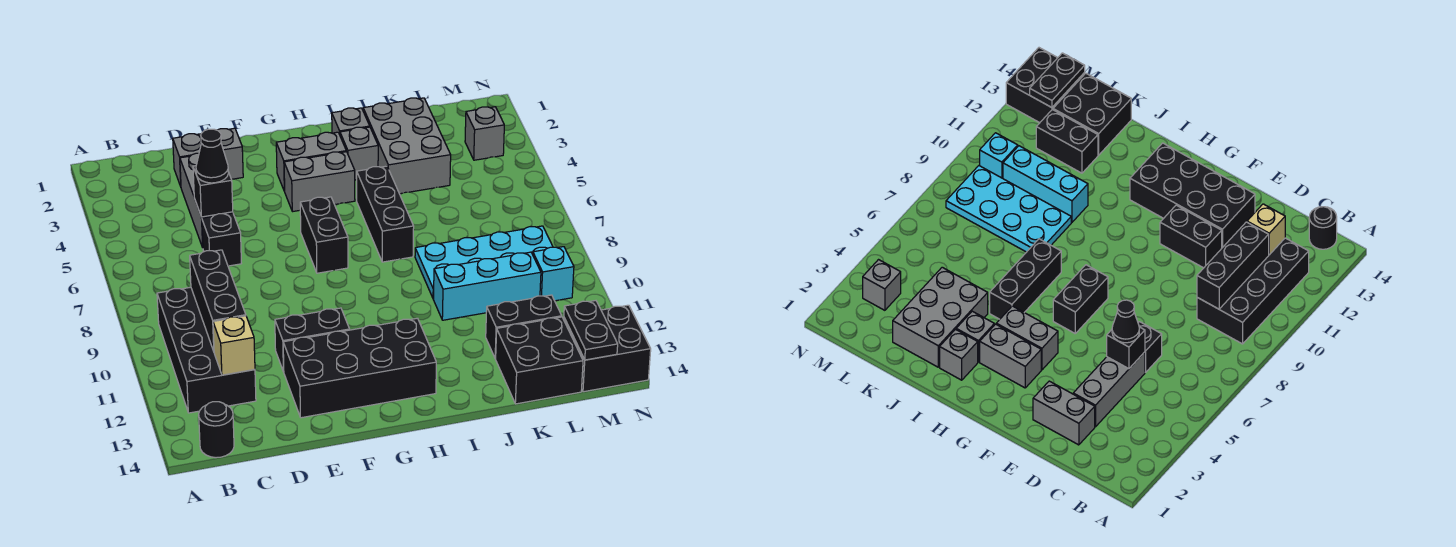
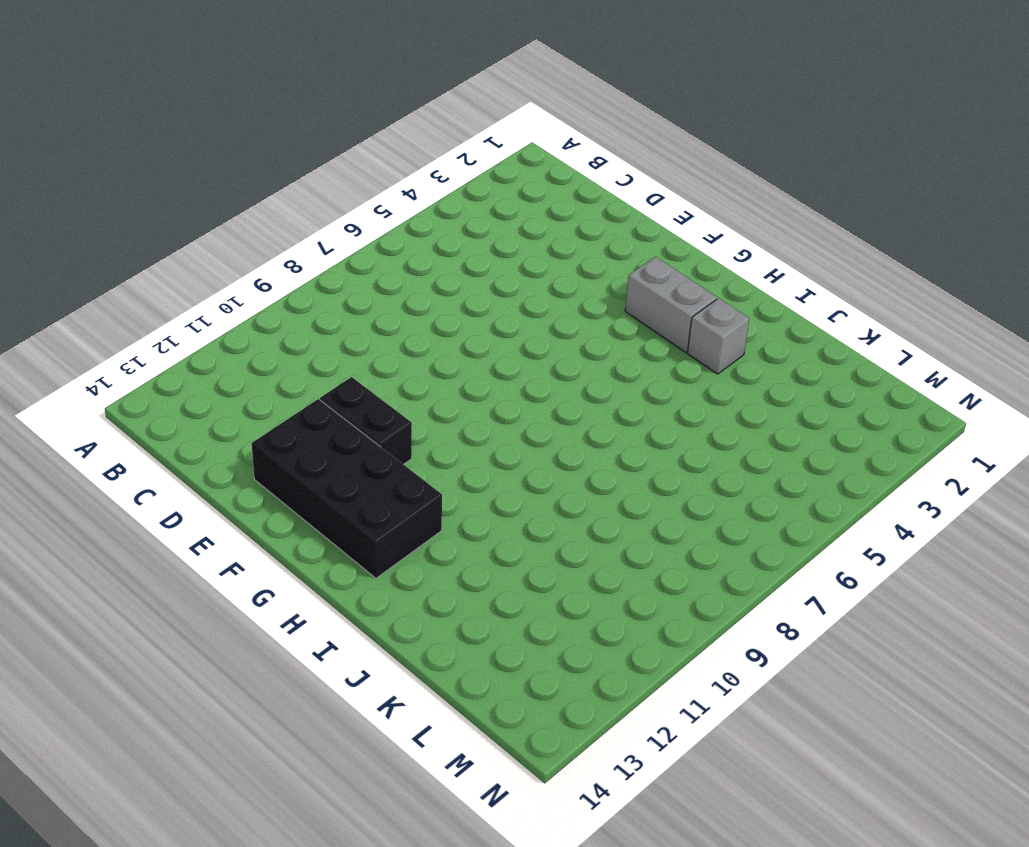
none -> black 2x4 brick [157,287,256,413]
none -> black 1x1 round brick [199,402,234,458]
none -> grey 1x2 brick [173,128,243,186]

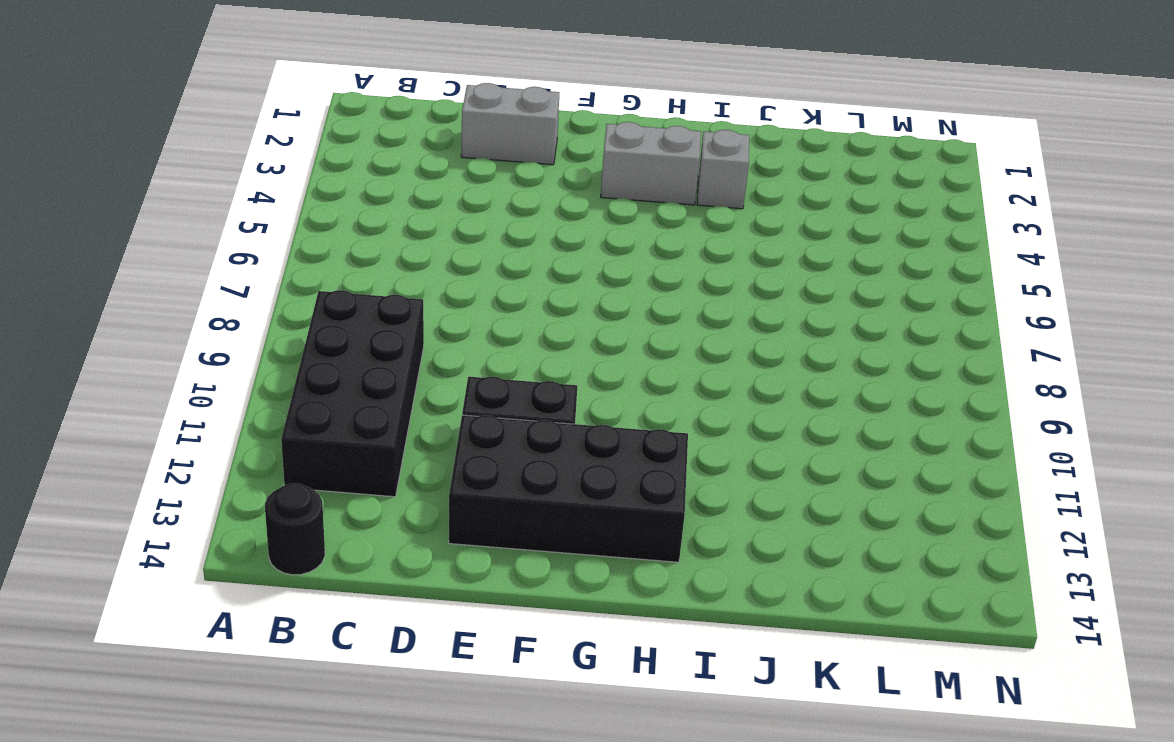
none -> grey 1x3 brick [180,153,233,247]
none -> black 1x1 brick [202,213,241,266]
none -> grey 1x2 brick [284,152,355,212]

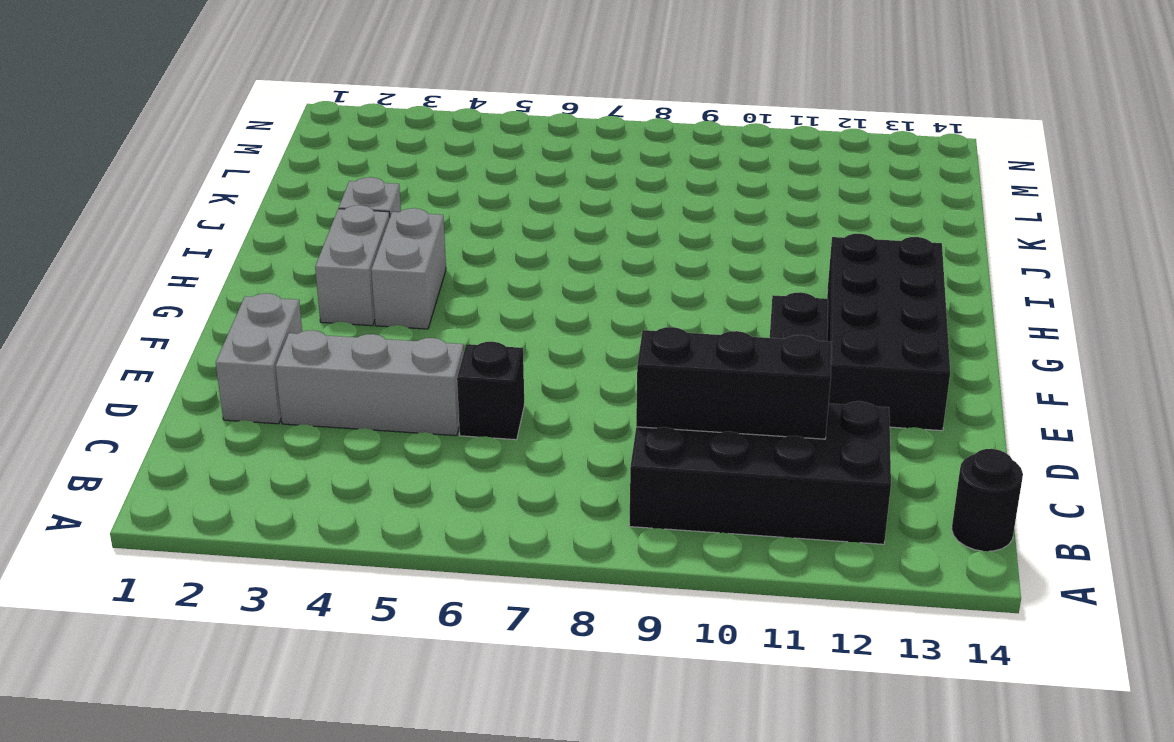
none -> black 1x2 brick [300,197,348,273]
none -> grey 1x1 brick [332,108,370,134]
none -> black 1x3 brick [357,166,414,262]

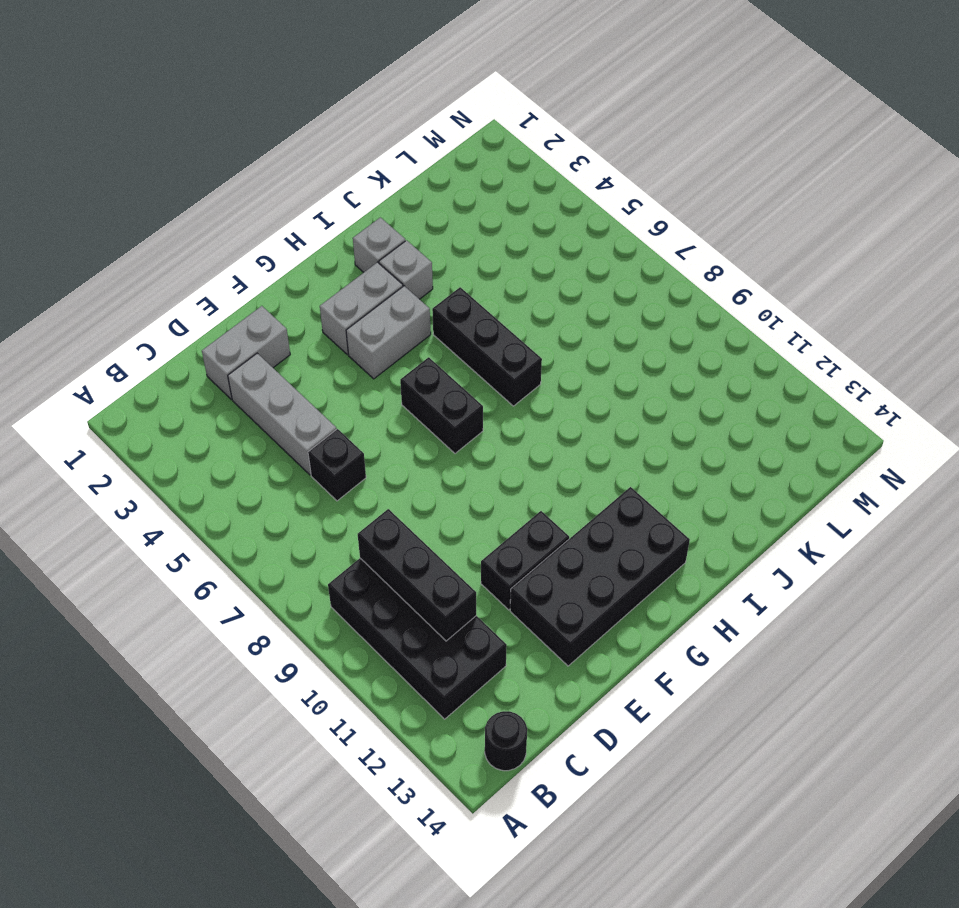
none -> grey 2x3 brick [363,98,451,194]
none -> cyan 2x4 plate [415,226,553,299]
none -> cyan 1x3 brick [434,252,541,320]

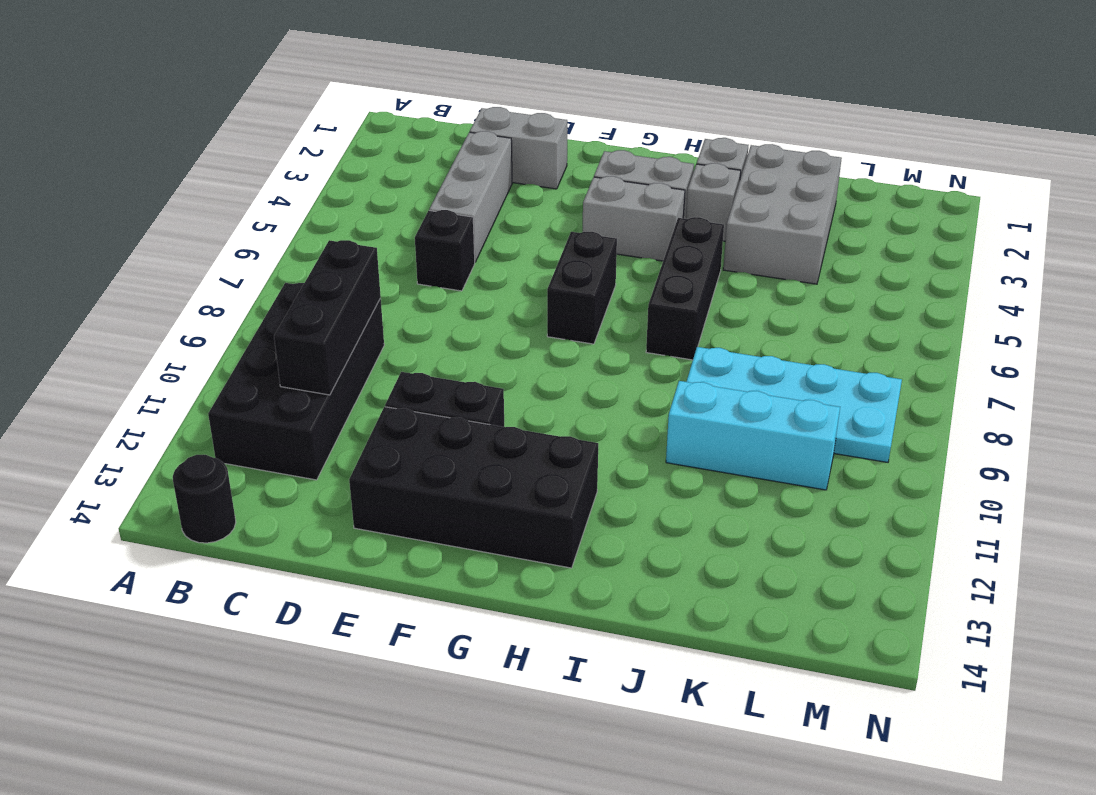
none -> black 1x2 brick [486,295,562,359]
none -> black 2x2 brick [496,317,583,404]
none -> grey 1x1 brick [465,107,504,160]

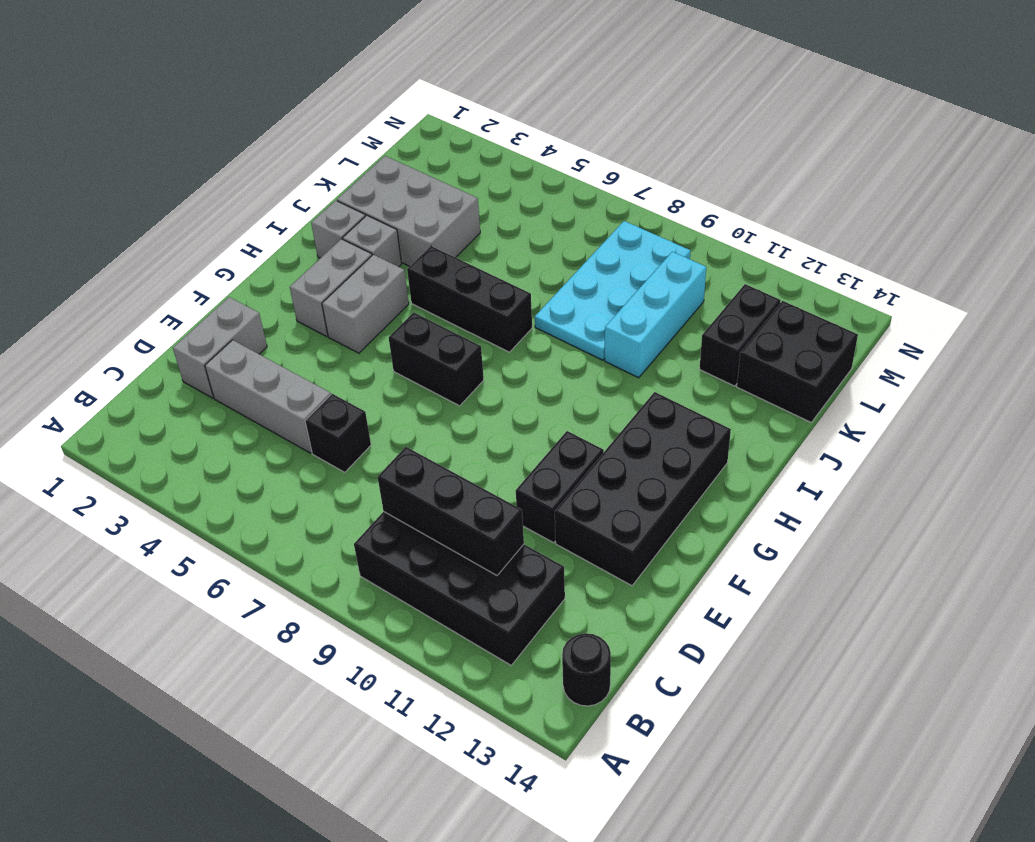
none -> grey 1x1 brick [465,107,504,160]
none -> cyan 1x1 brick [533,247,574,301]
none -> black 2x2 brick [564,305,651,392]

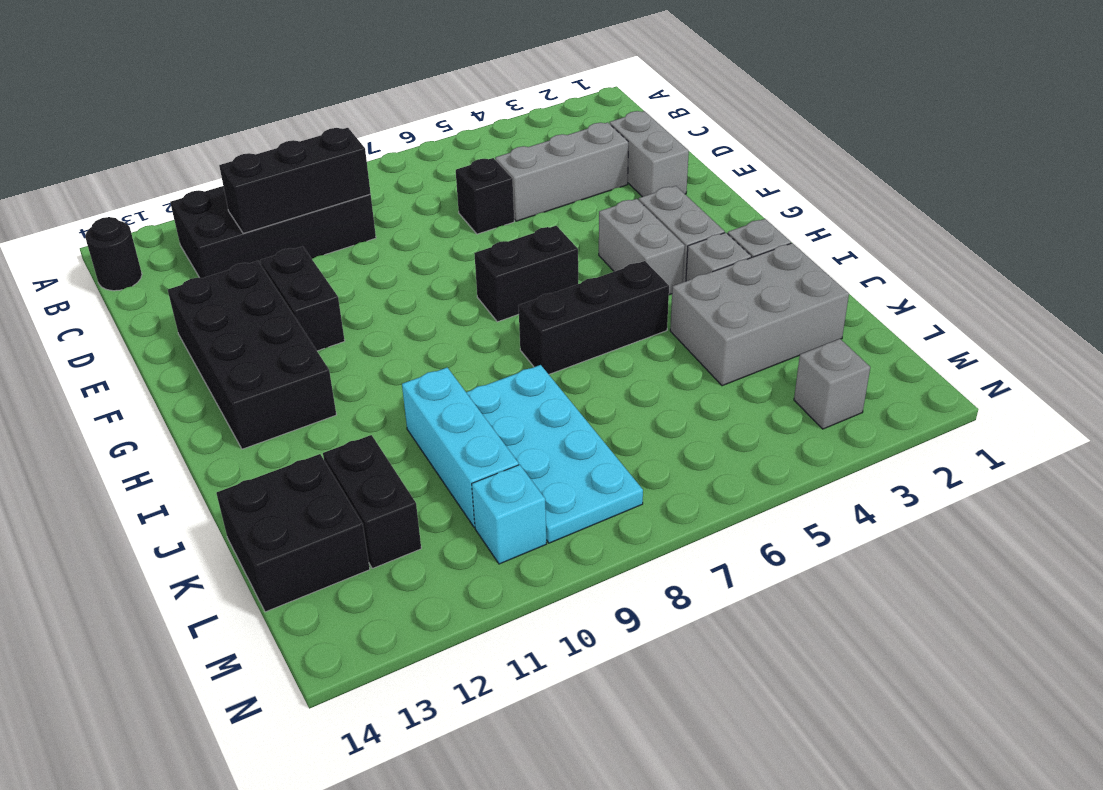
none -> black 2x2 brick [564,305,651,392]
none -> tan 1x1 brick [213,316,255,375]
none -> black 1x1 brick [193,166,233,217]

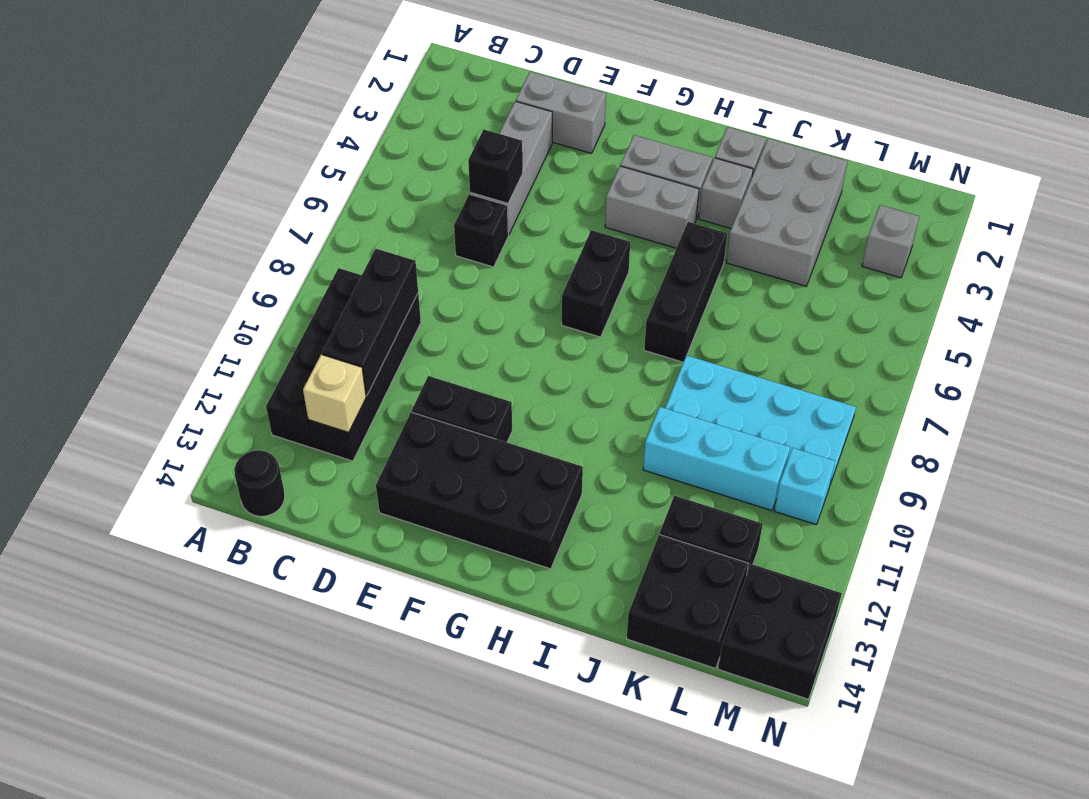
none -> black 1x2 plate [564,301,618,360]
none -> black 1x1 cone [196,129,228,183]

